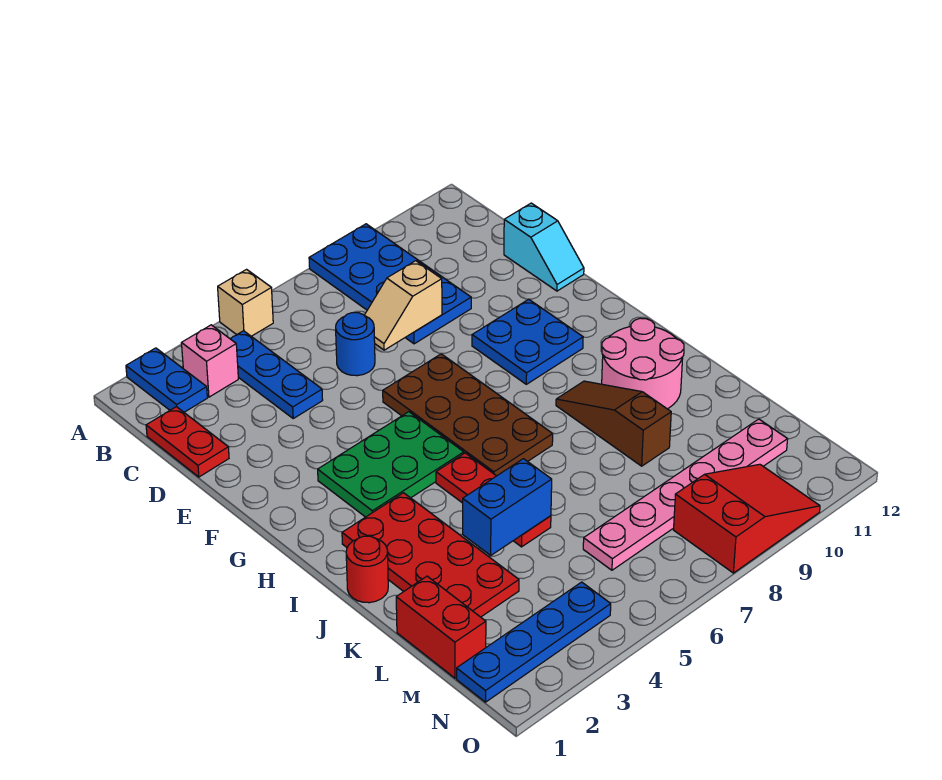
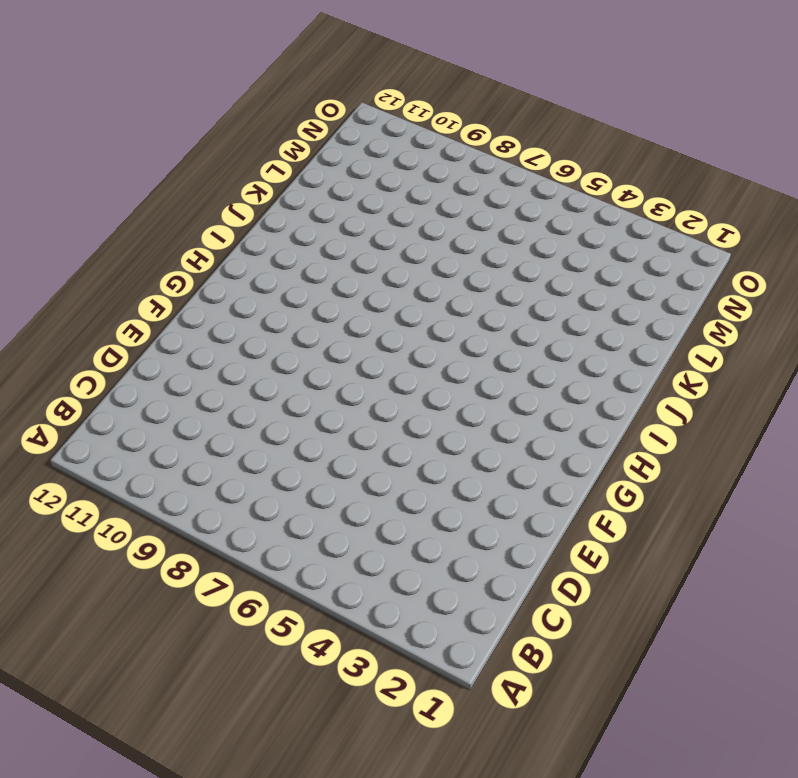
none -> blue 1x2 plate [126,348,207,412]
none -> tan 1x1 brick [218,269,273,336]
none -> blue 2x4 plate [309,224,471,344]

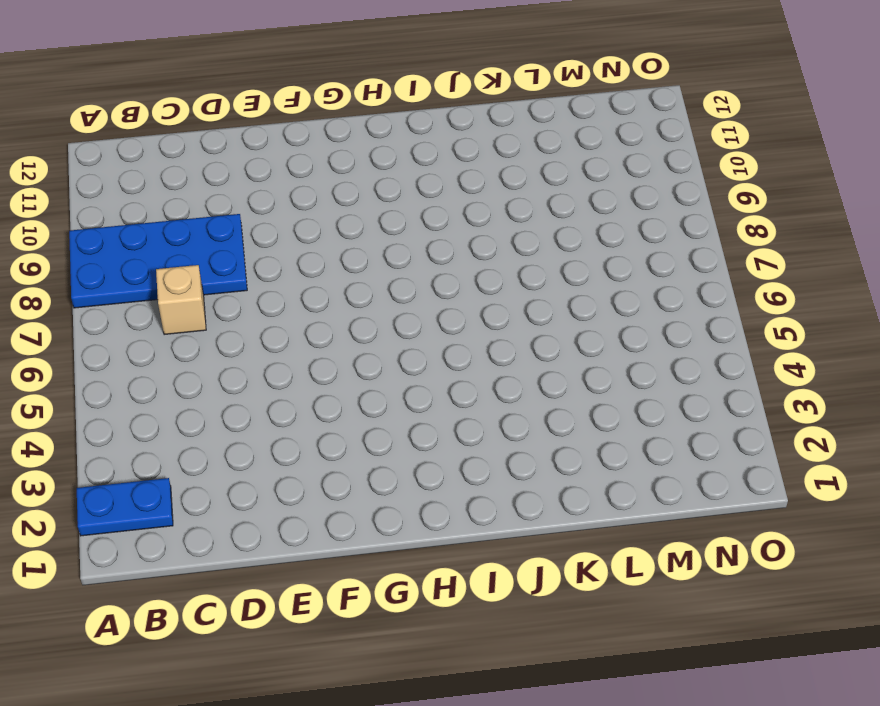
tan 1x1 brick [156,265,206,335] -> tan 1x1 brick moved to [218,269,273,336]
none -> pink 1x1 brick [182,325,238,397]
none -> blue 1x3 plate [230,331,323,418]
none -> red 1x2 plate [146,407,229,477]

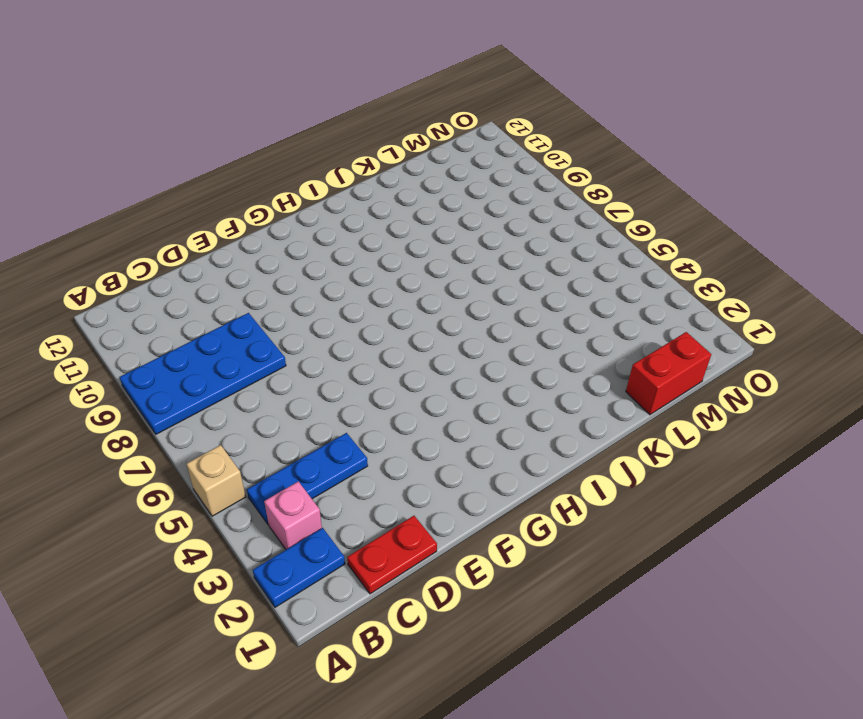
none -> blue 1x1 round brick [336,313,375,376]
none -> cyan 1x2 slope [504,203,584,291]
none -> brown 2x4 plate [383,354,553,476]

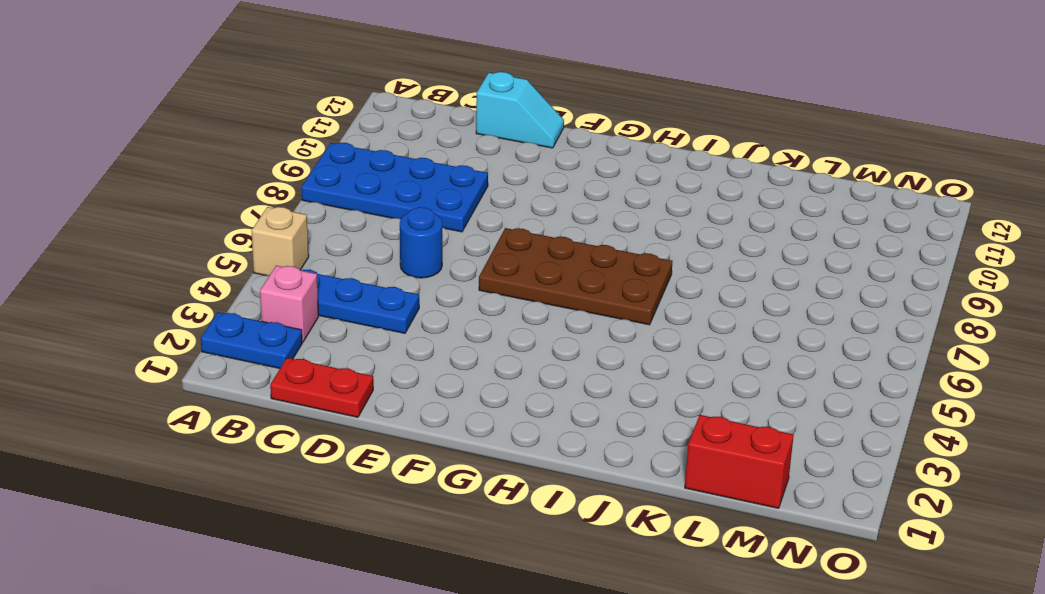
none -> blue 2x2 plate [472,299,583,384]
none -> green 2x3 plate [318,412,464,517]
none -> red 2x4 plate [342,493,519,617]

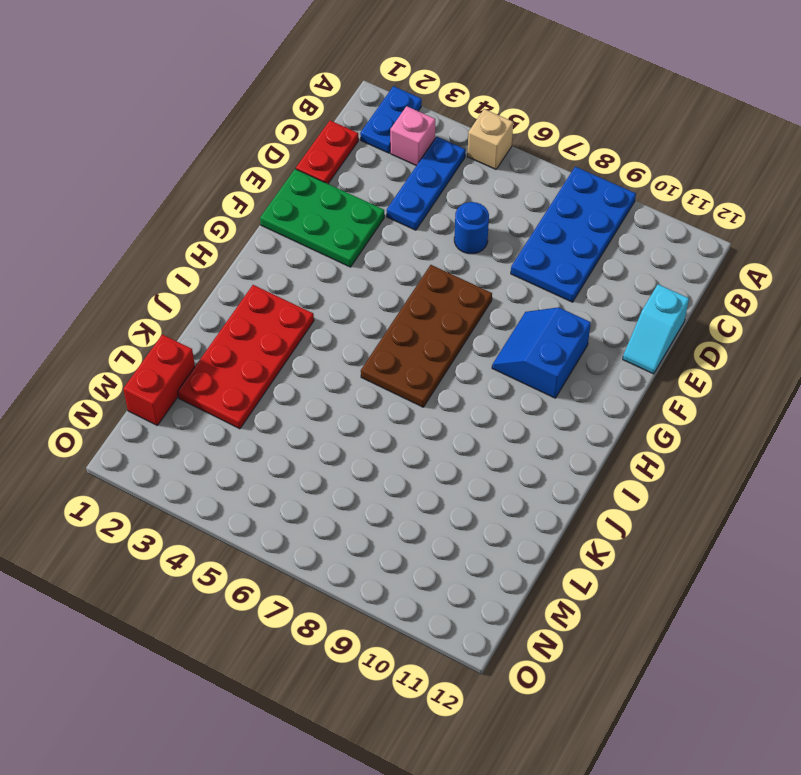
green 2x3 plate [260,169,384,267] -> green 2x3 plate moved to [318,412,464,517]
blue 2x2 slope [492,307,591,398] -> blue 2x2 plate [472,299,583,384]
none -> red 1x3 plate [436,453,551,547]
none -> brown 1x3 slope [556,381,671,466]
none -> pink 2x2 round brick [602,318,684,409]

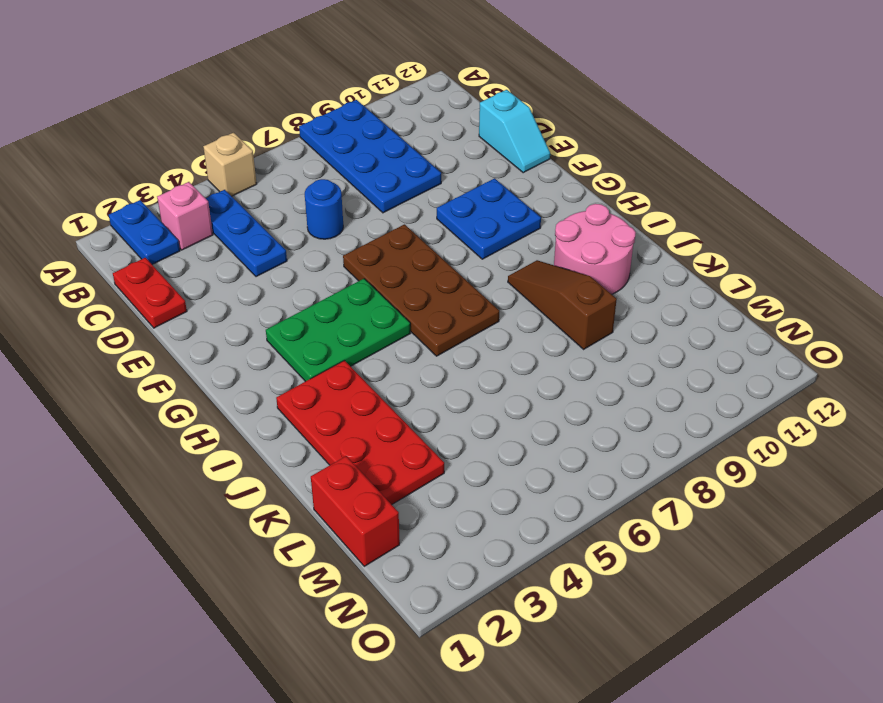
none -> red 1x3 plate [436,453,551,547]
none -> red 1x1 round brick [346,536,388,603]
none -> pink 1x6 plate [583,419,788,570]

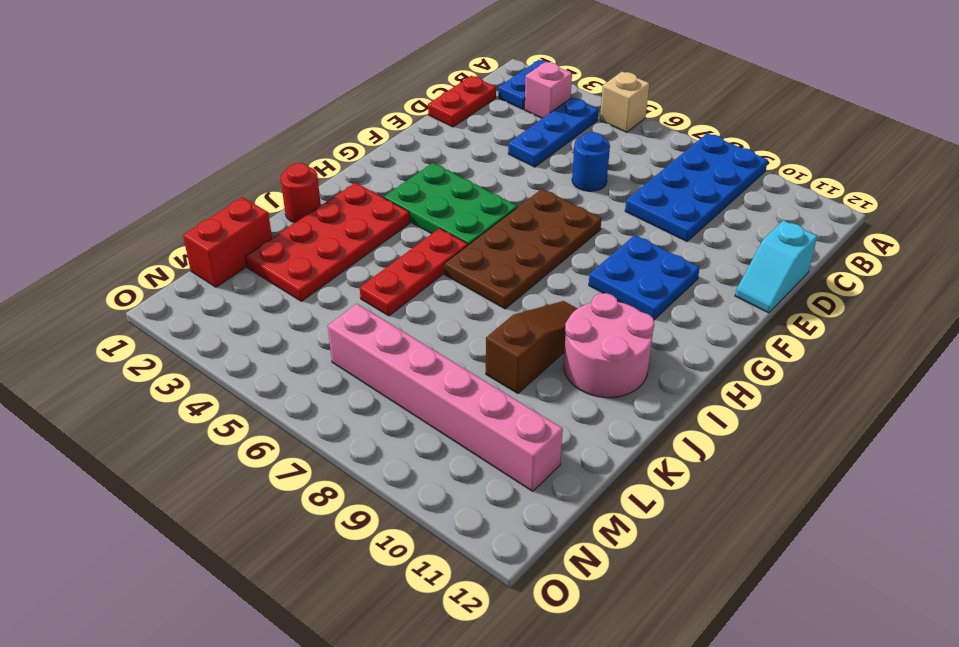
pink 1x6 brick [328,304,563,492] -> pink 1x6 plate [583,419,788,570]
none -> blue 1x4 plate [457,582,611,702]
none -> red 2x3 slope [674,464,820,573]
none -> tan 1x2 slope [364,261,442,350]

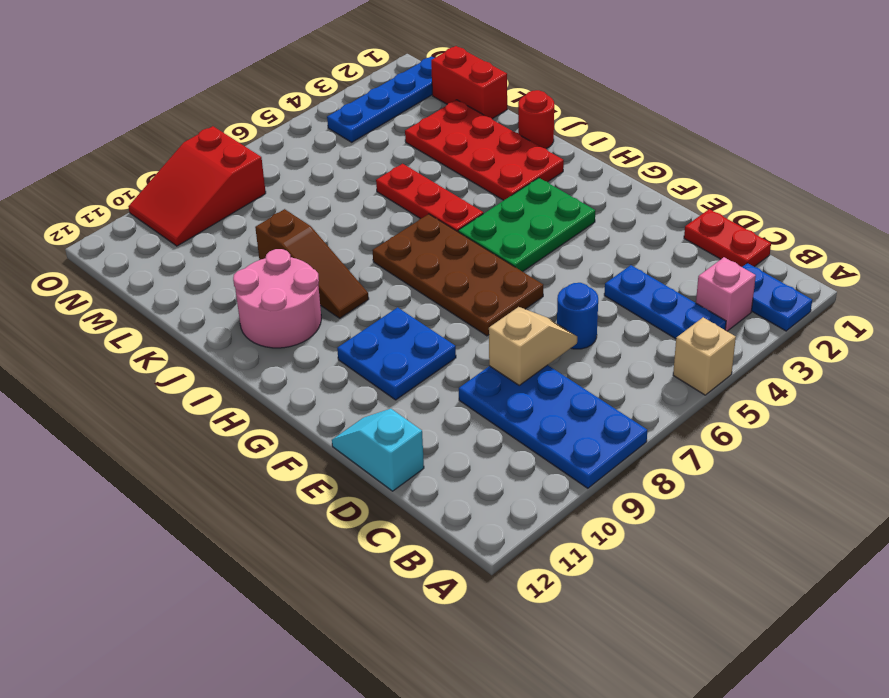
none -> pink 1x6 plate [583,419,788,570]
none -> blue 1x2 brick [463,459,552,555]

